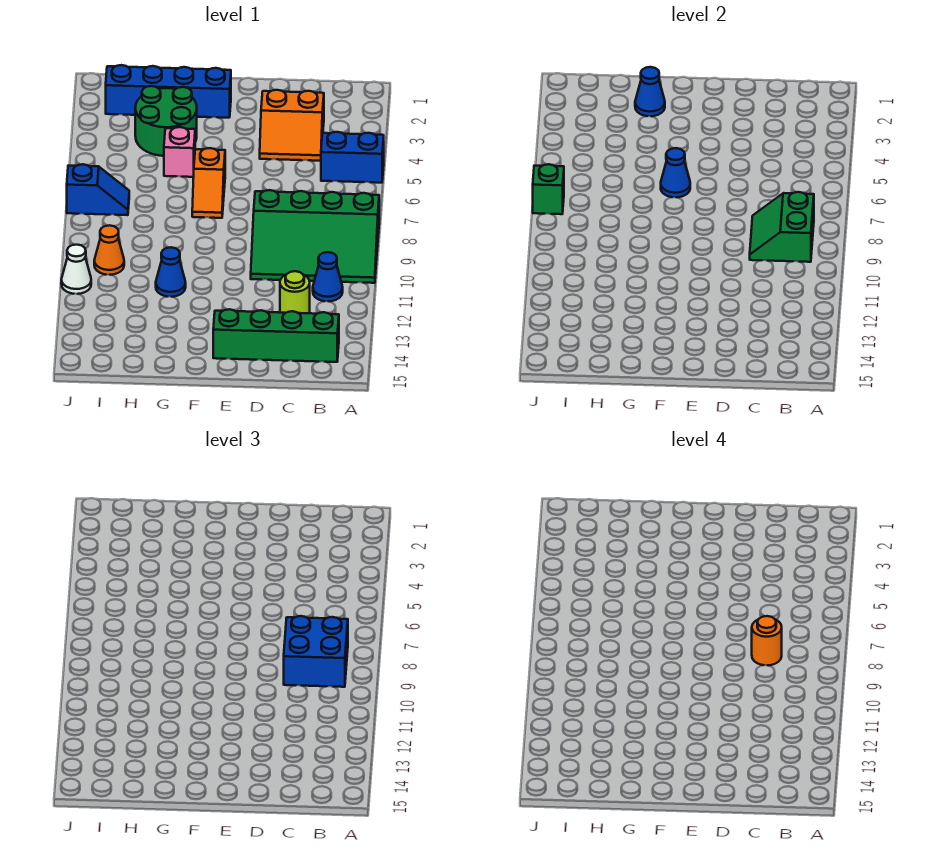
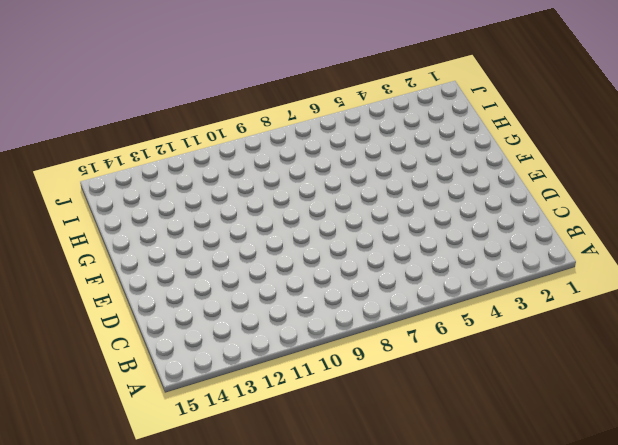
none -> blue 1x2 brick [321,132,384,183]
none -> green 3x4 slope [251,190,379,283]
none -> blue 1x1 cone [313,252,343,301]

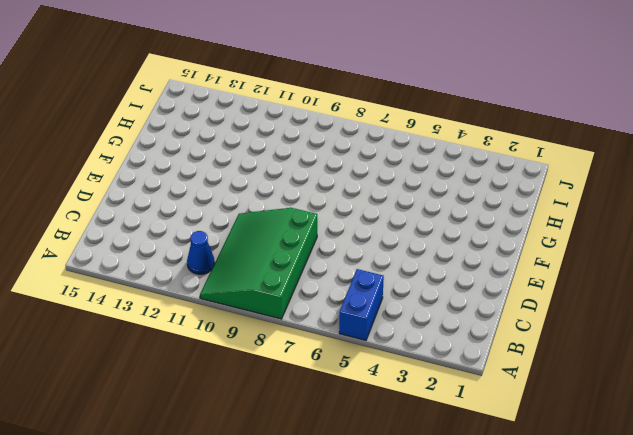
none -> green 1x4 brick [213,309,339,362]
none -> orange 2x2 slope [260,90,324,161]
none -> lime 1x1 round brick [280,271,310,313]

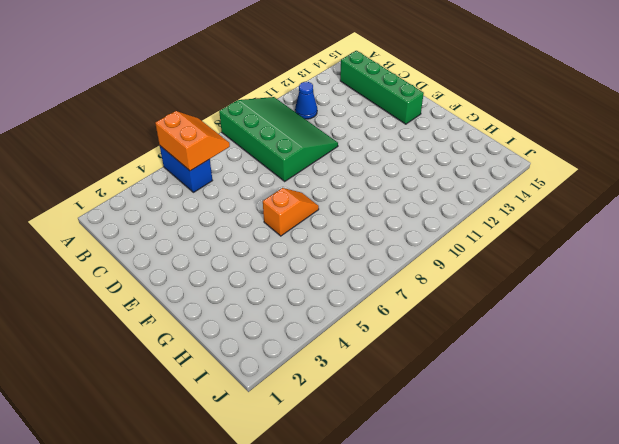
orange 2x2 slope [155,111,230,171] -> orange 2x2 slope moved to [260,90,324,161]
none -> lime 1x1 round brick [280,271,310,313]
none -> blue 1x4 brick [106,65,231,118]
none -> green 2x2 round brick [135,86,197,156]

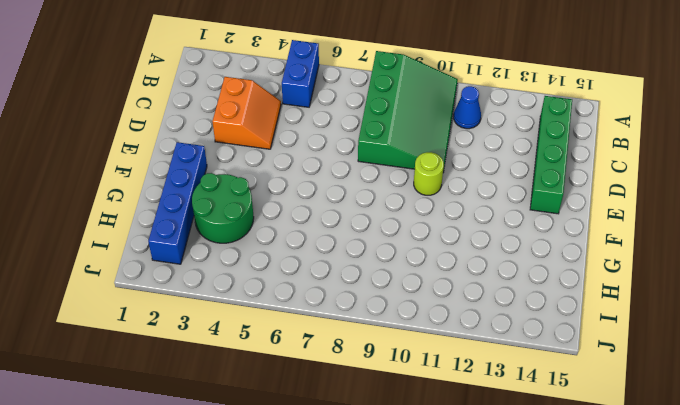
lime 1x1 round brick [414,152,444,195] -> lime 1x1 round brick moved to [280,271,310,313]
none -> orange 1x2 slope [192,148,225,218]
none -> pink 1x1 brick [164,127,195,177]
none -> blue 1x1 cone [156,247,186,297]

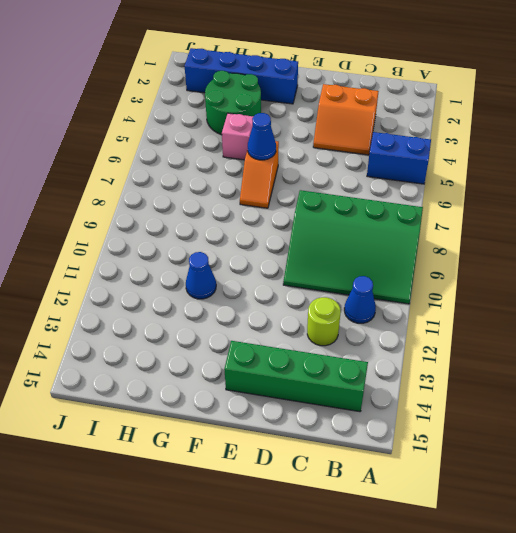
none -> blue 1x2 slope [67,164,129,215]
none -> orange 1x1 cone [94,225,124,275]
none -> white 1x1 cone [61,245,91,294]

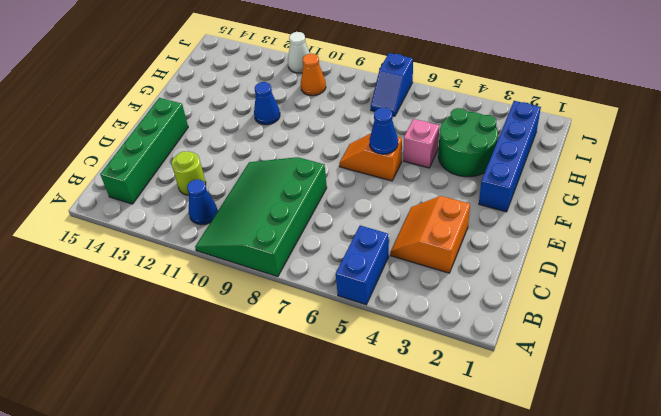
none -> green 2x2 slope [750,192,814,262]
none -> blue 1x1 cone [635,67,665,116]
none -> green 1x1 brick [533,164,564,214]

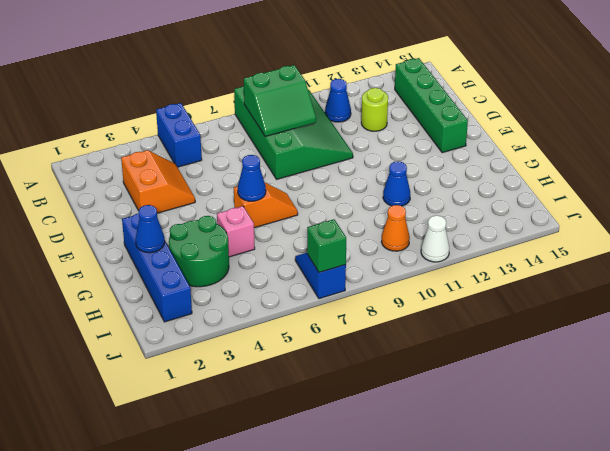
none -> blue 2x2 brick [284,616,348,687]
none -> orange 1x1 round brick [752,616,782,665]

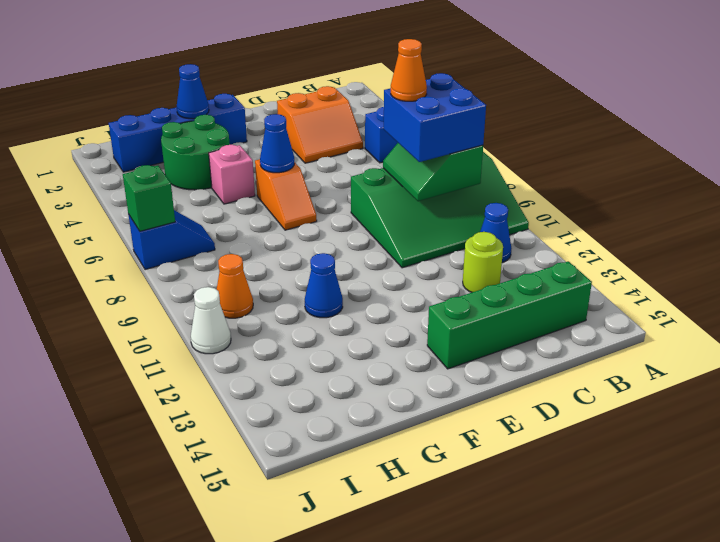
orange 1x1 cone [391,39,427,101] -> orange 1x1 round brick [752,616,782,665]

